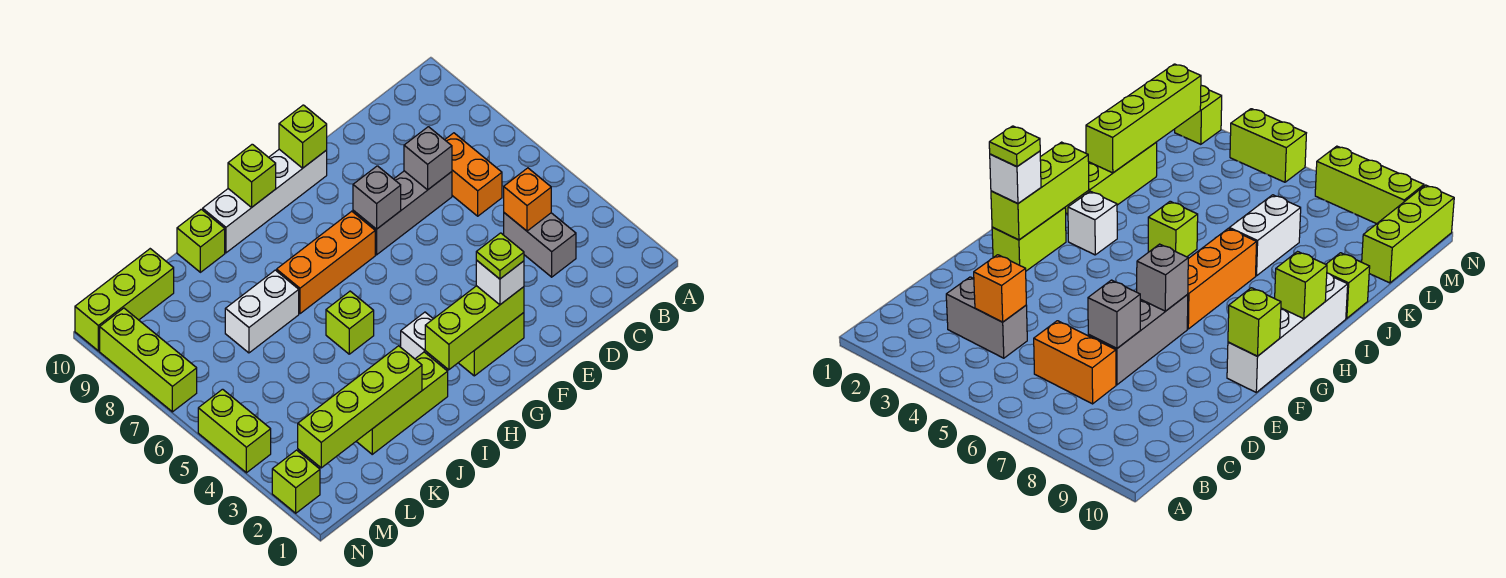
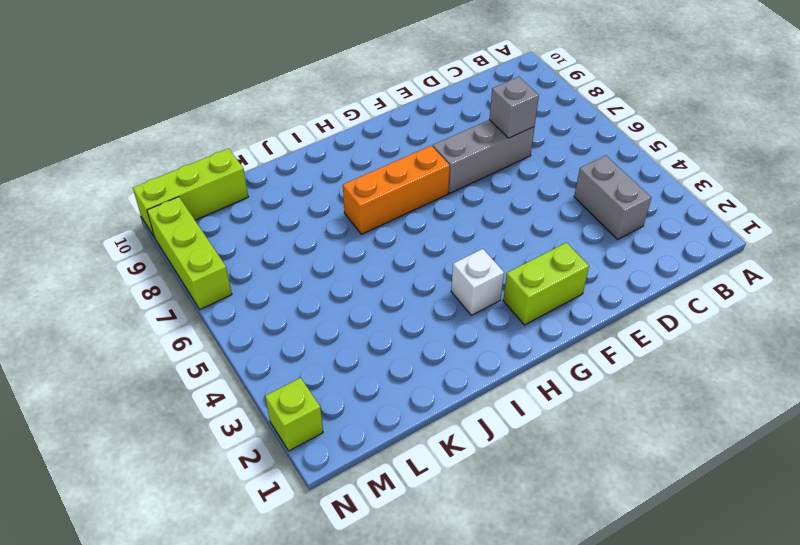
none -> orange 1x2 brick [445,133,502,216]
none -> white 1x4 brick [203,149,327,253]
none -> lime 1x3 brick [356,352,448,454]

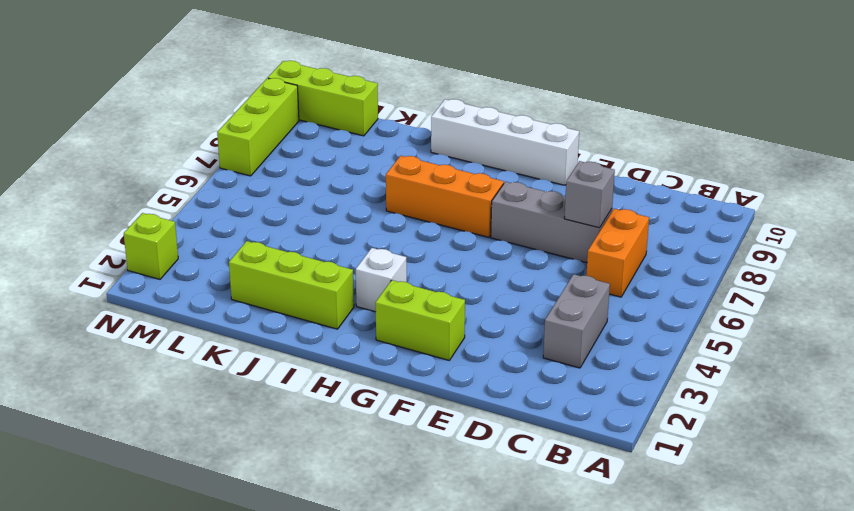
none -> lime 1x1 brick [326,291,374,354]
none -> white 1x2 brick [225,270,299,353]
none -> lime 1x1 brick [177,209,225,272]

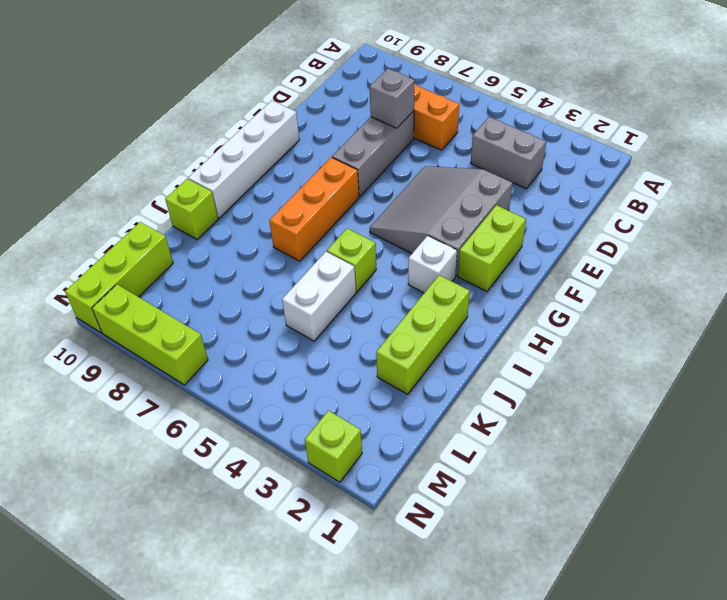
grey 3x3 slope [370,166,512,276] -> none
white 1x2 brick [282,252,356,341] -> white 1x2 brick moved to [225,270,299,353]
none -> lime 1x2 brick [198,389,271,473]
none -> orange 1x1 brick [504,168,551,231]
none -> lime 1x3 brick [425,286,524,370]

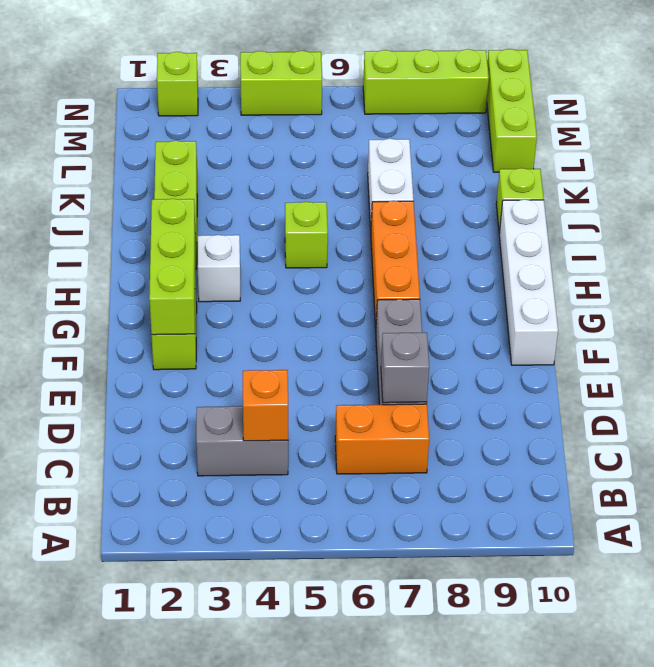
none -> grey 1x1 brick [353,166,401,229]
none -> lime 1x1 brick [279,105,327,168]
none -> lime 1x1 brick [228,144,276,207]

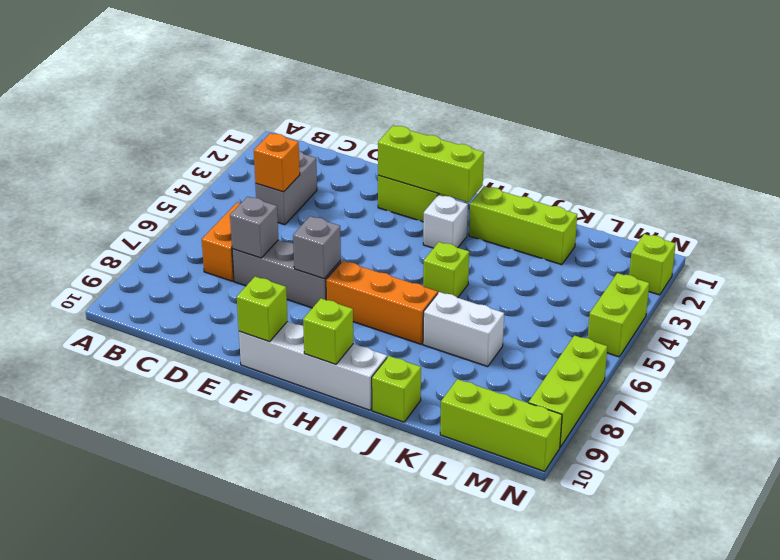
none -> lime 1x4 brick [298,346,422,468]
none -> white 1x1 brick [476,260,524,305]
none -> lime 1x1 plate [476,233,524,279]

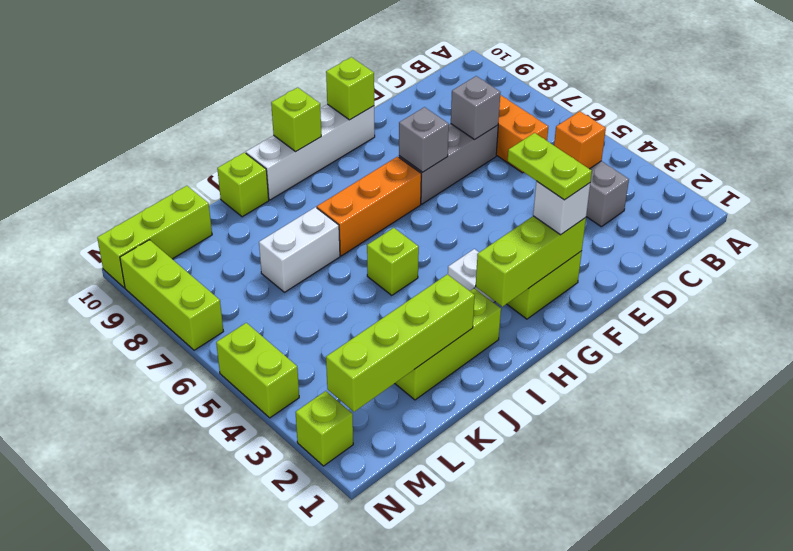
lime 1x2 plate [508,133,592,200] -> lime 1x1 plate [476,233,524,279]

